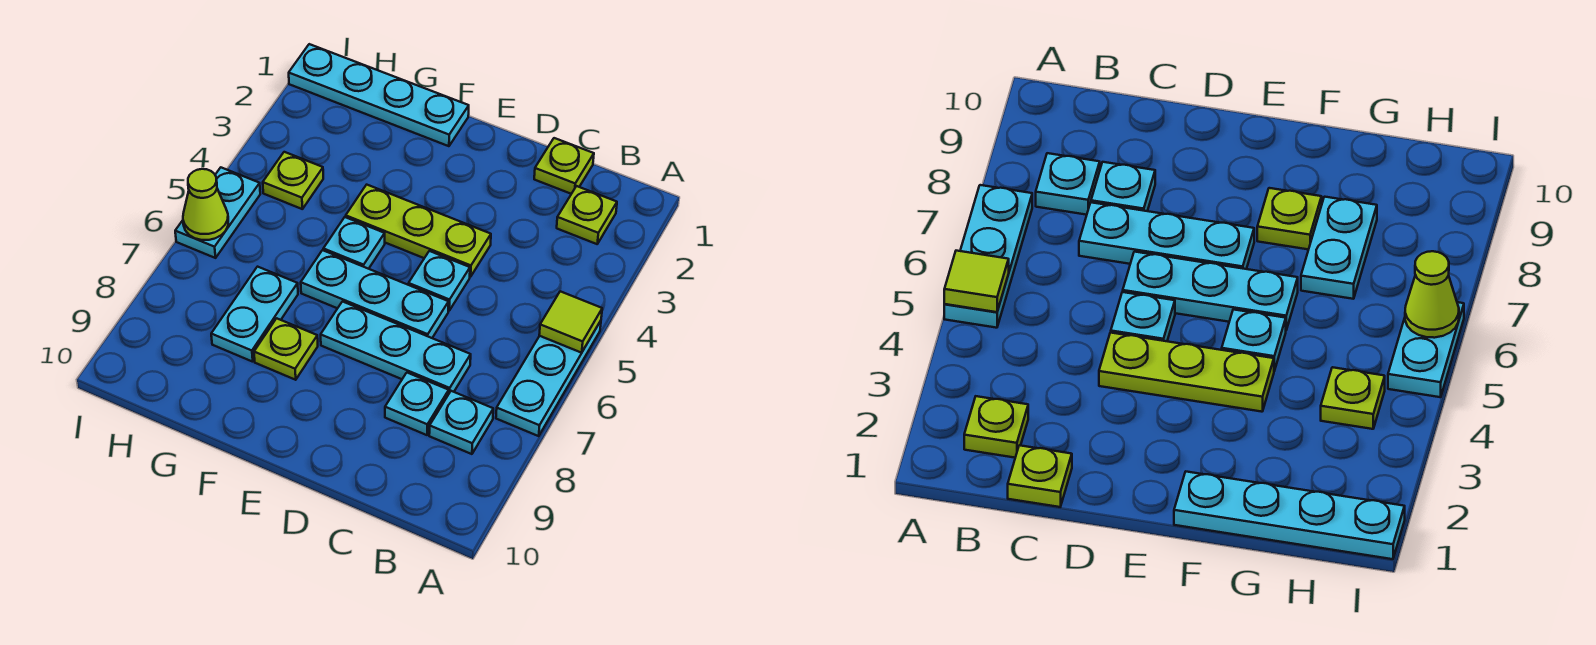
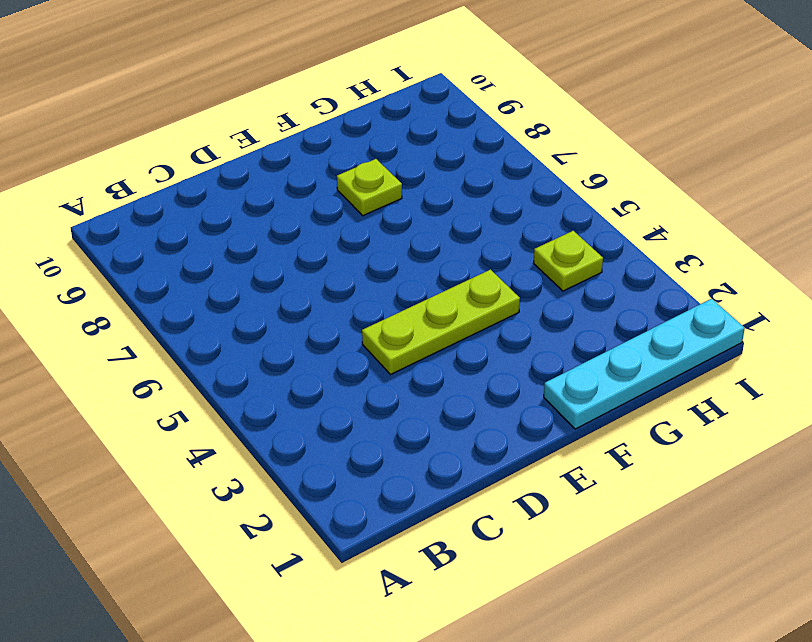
none -> cyan 1x3 plate [496,321,601,436]
none -> lime 1x1 plate [557,186,617,244]
none -> cyan 1x1 plate [429,391,493,454]

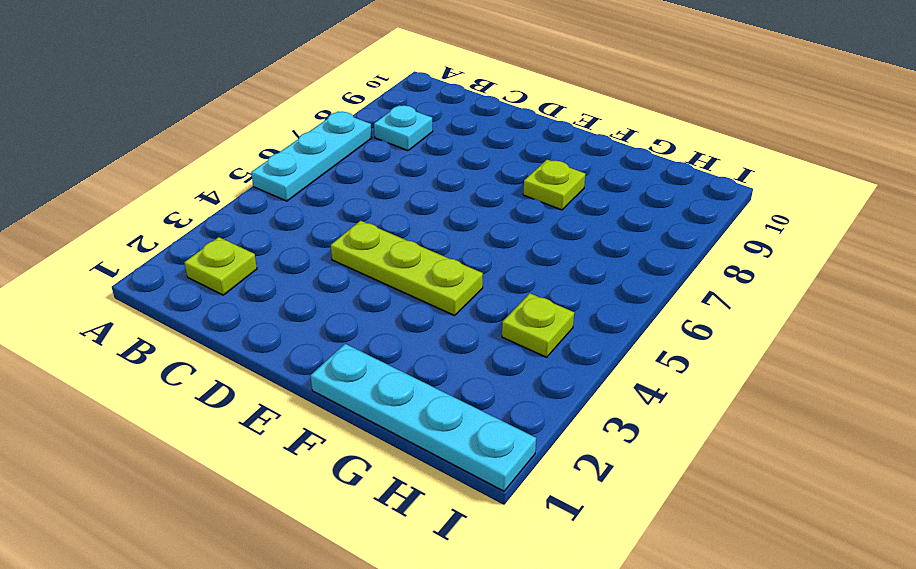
none -> lime 1x1 plate [534,138,594,194]
none -> cyan 1x3 plate [321,302,471,393]
none -> cyan 1x1 plate [385,373,449,435]

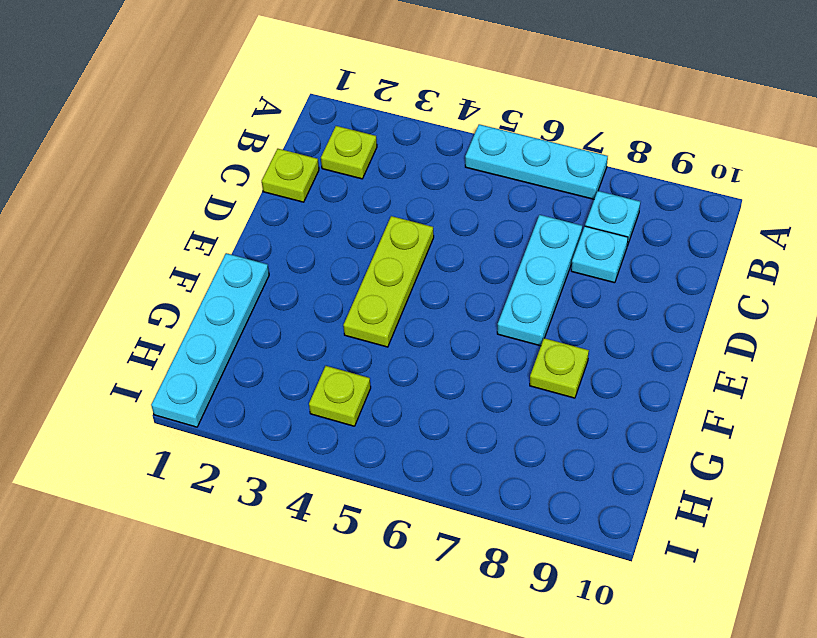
none -> cyan 1x1 plate [409,251,470,311]
none -> cyan 1x3 plate [301,250,449,338]
none -> cyan 1x1 plate [323,217,385,269]

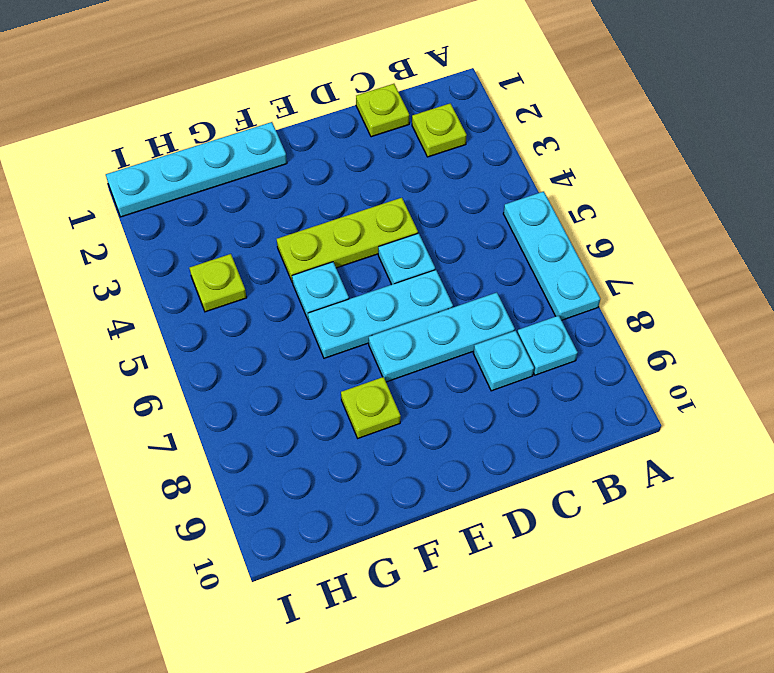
none -> cyan 1x2 plate [211,267,298,362]
none -> cyan 1x2 plate [175,168,260,258]
none -> lime 1x1 tile [539,291,602,353]

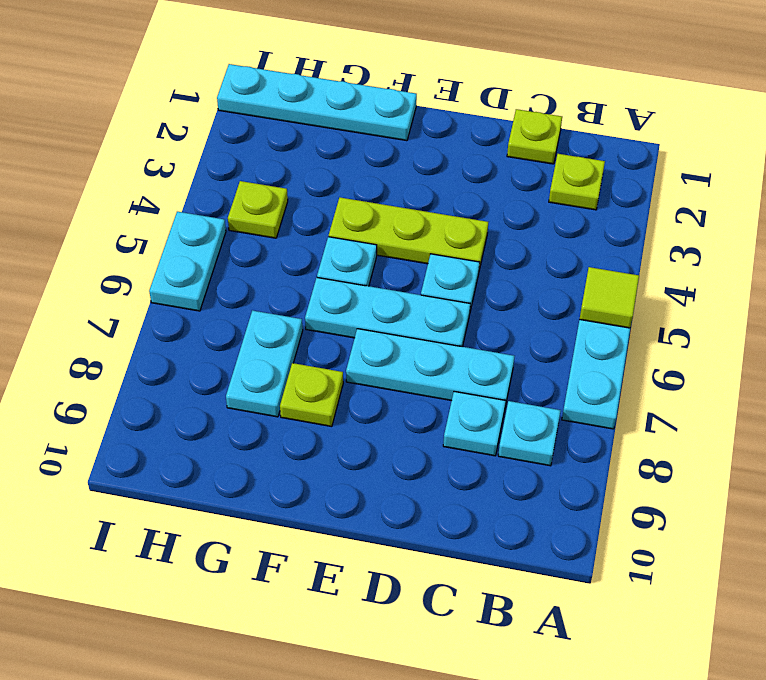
none -> lime 1x1 cone [183,169,228,240]

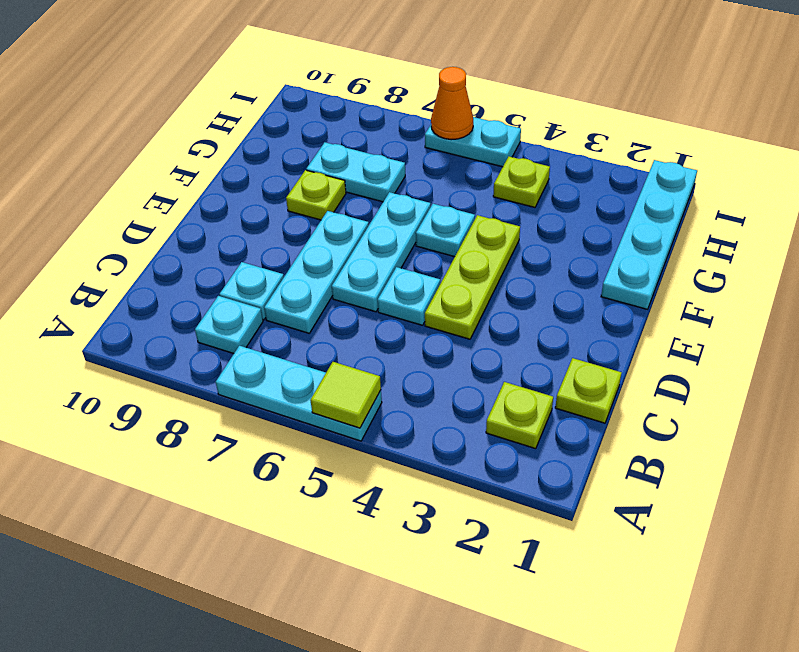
orange 1x1 cone [431,67,473,140] -> lime 1x1 cone [183,169,228,240]

